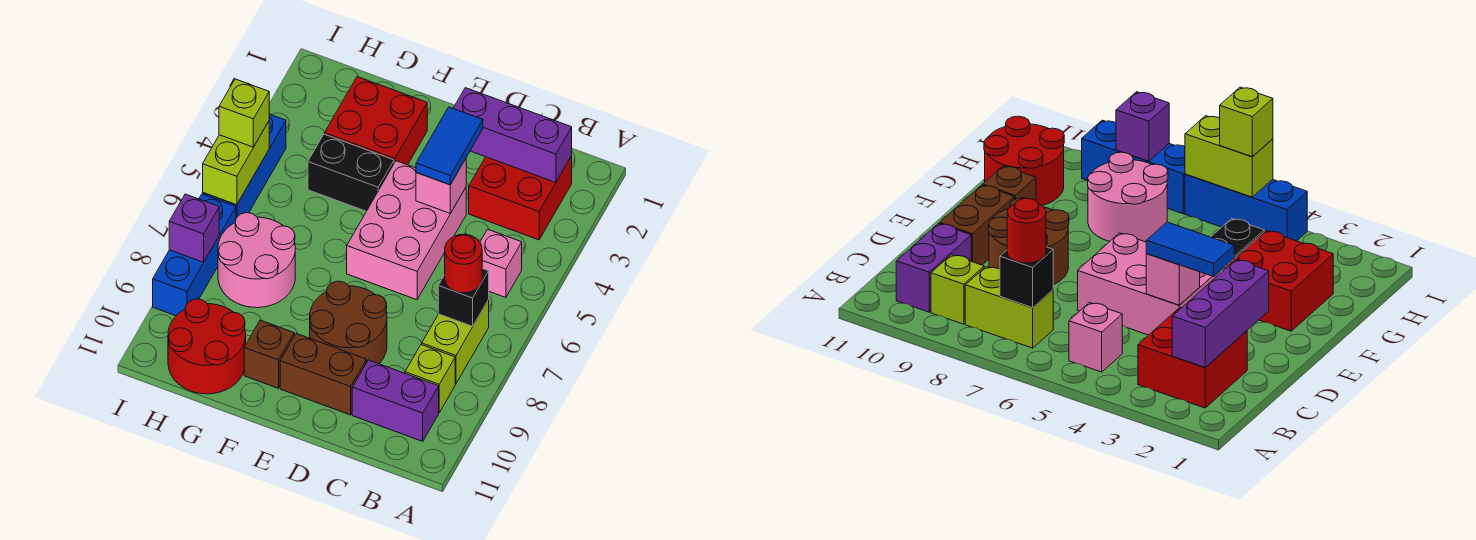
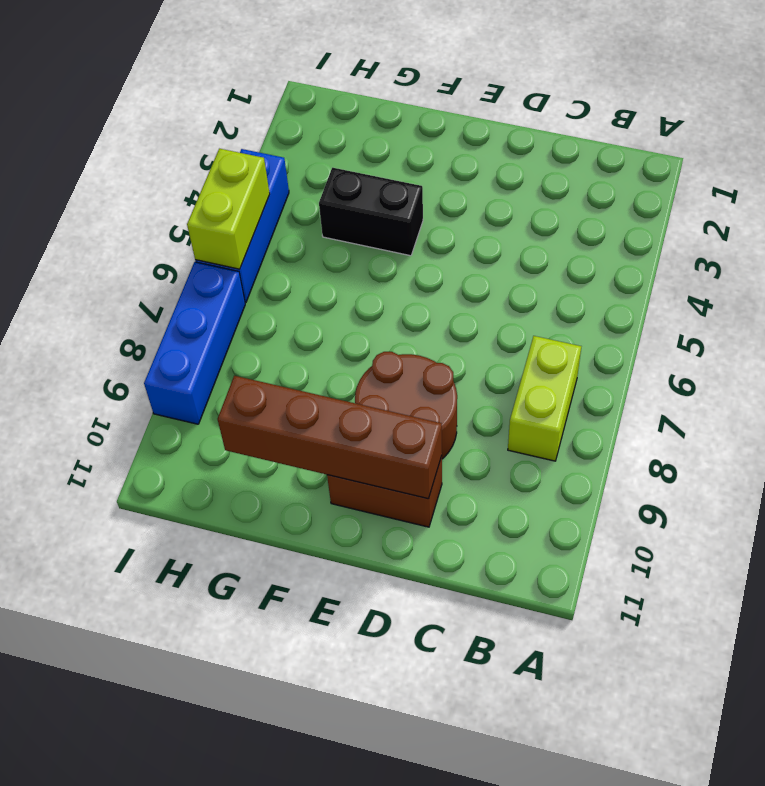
brown 1x4 brick [218,376,442,499] -> none
none -> red 2x2 brick [469,156,572,240]
none -> pink 1x1 brick [480,229,522,298]
none -> lime 1x1 brick [405,344,455,412]

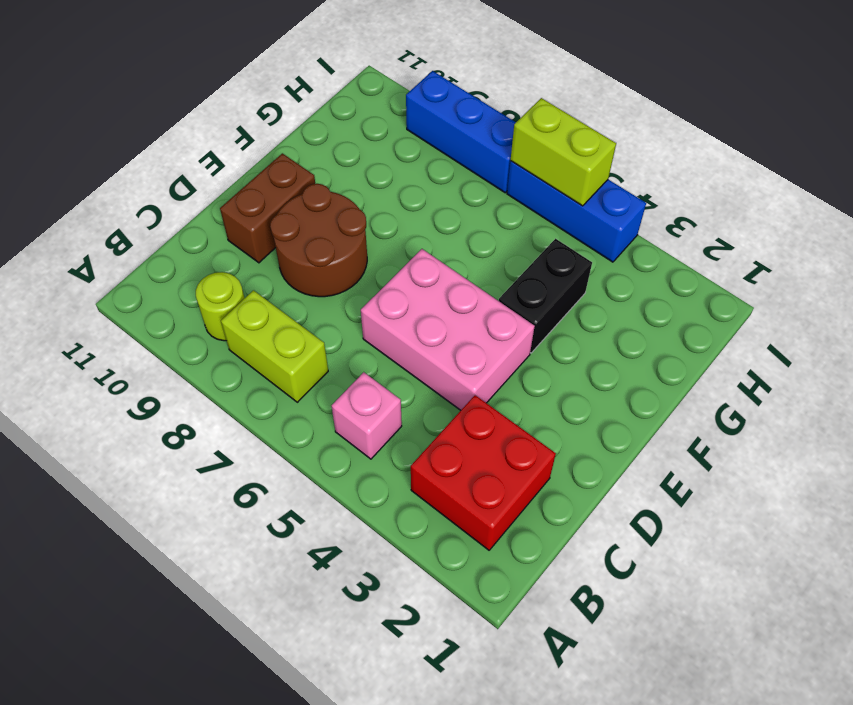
lime 1x1 round brick [196,272,245,341] -> lime 1x1 brick [405,344,455,412]
none -> purple 1x2 brick [352,360,439,441]
none -> red 2x2 brick [325,77,427,165]
none -> brown 1x1 brick [244,320,294,388]

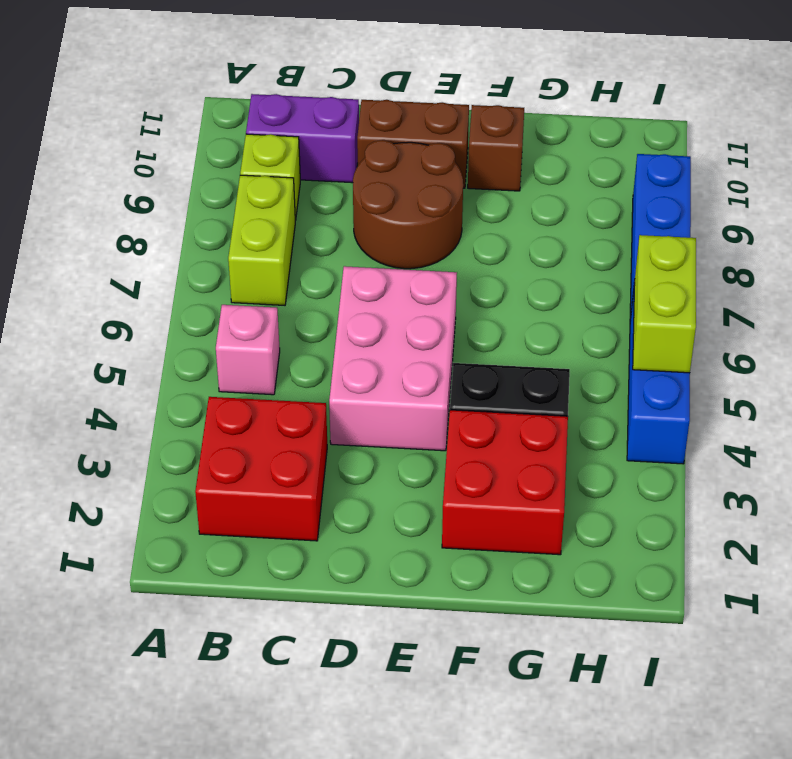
none -> pink 2x2 round brick [218,213,295,308]
none -> red 2x2 round brick [168,299,246,394]
none -> purple 1x3 brick [453,88,572,182]

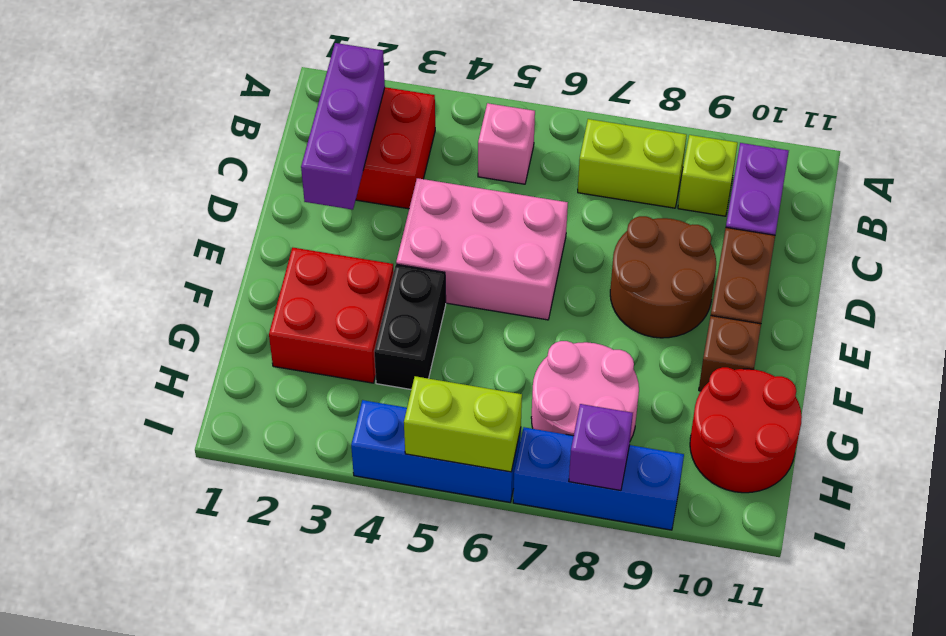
none -> black 1x1 brick [438,269,489,326]
none -> pink 1x1 brick [416,159,466,213]
none -> red 1x1 round brick [445,234,482,293]

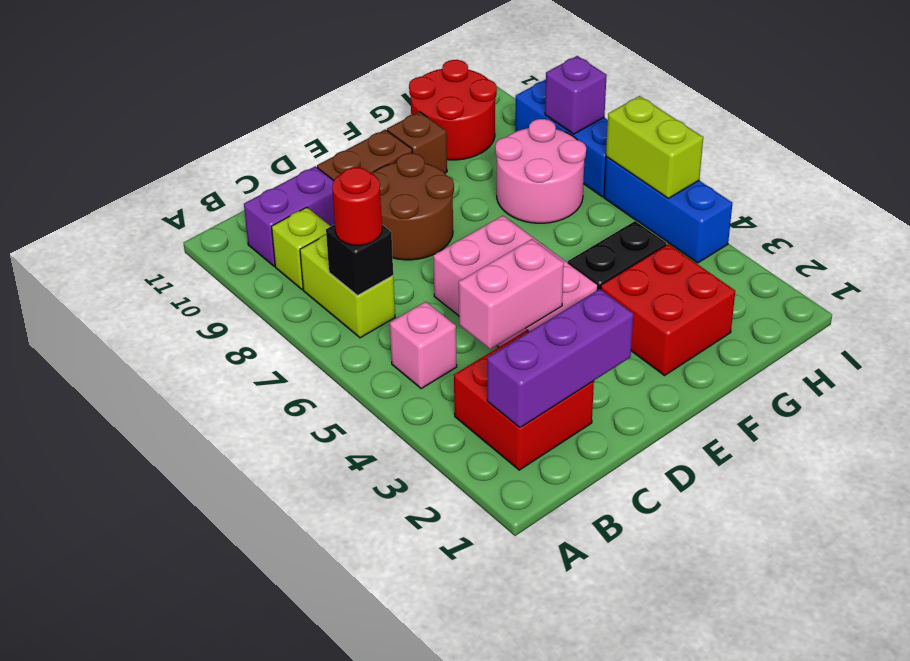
pink 1x2 brick [459,239,564,349] -> pink 1x1 brick [416,159,466,213]
none -> blue 1x2 tile [416,107,483,185]
none -> lime 1x1 brick [219,79,269,147]

